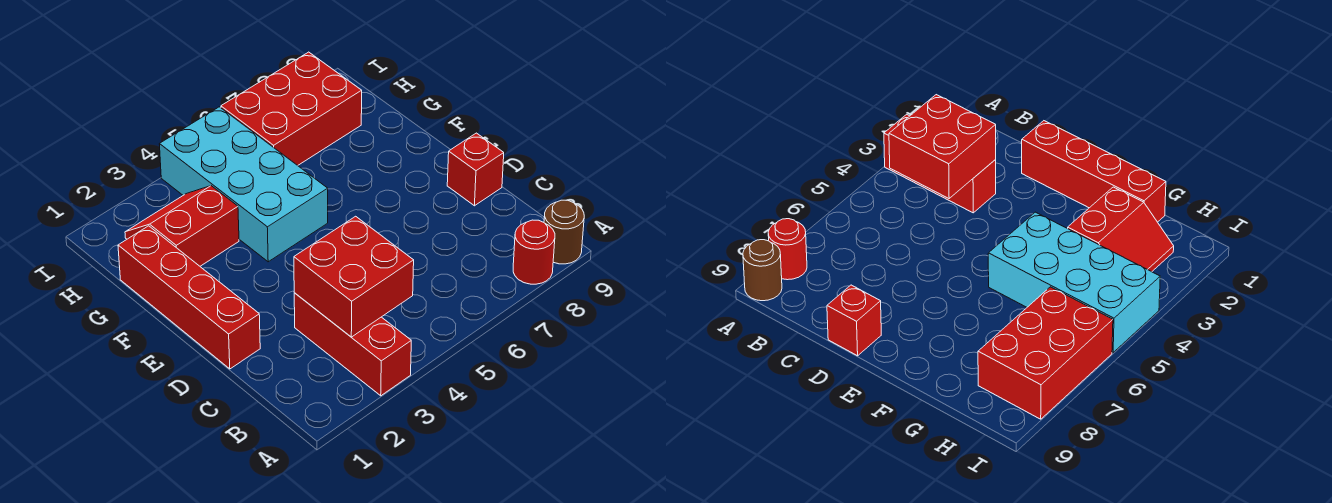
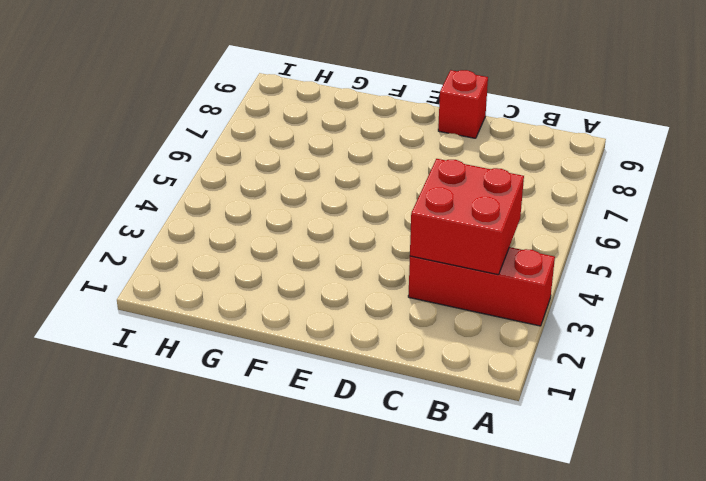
none -> red 1x1 round brick [513,220,555,284]
none -> brown 1x1 round brick [544,200,584,264]

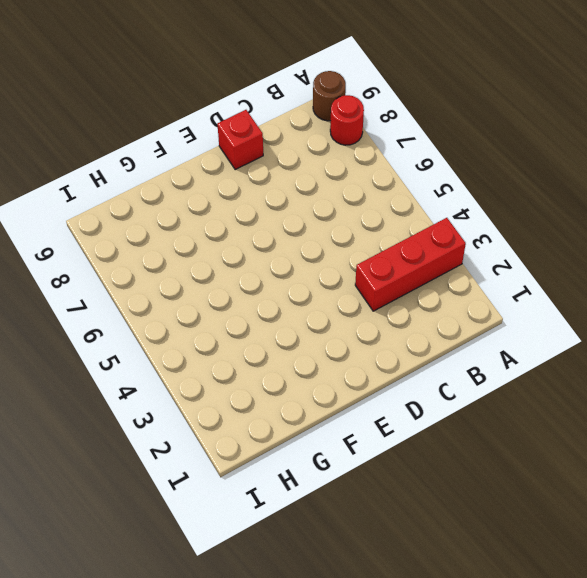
none -> red 1x4 brick [118,226,260,369]
none -> cyan 2x4 brick [159,107,328,262]

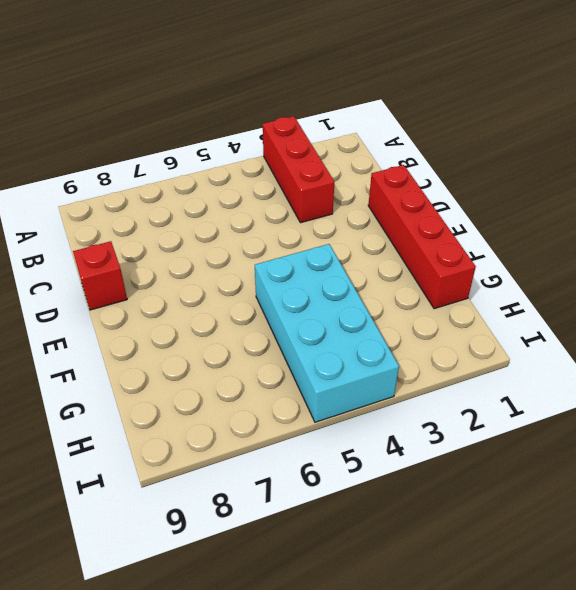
none -> red 1x1 round brick [513,220,555,284]
none -> brown 1x1 round brick [544,200,584,264]

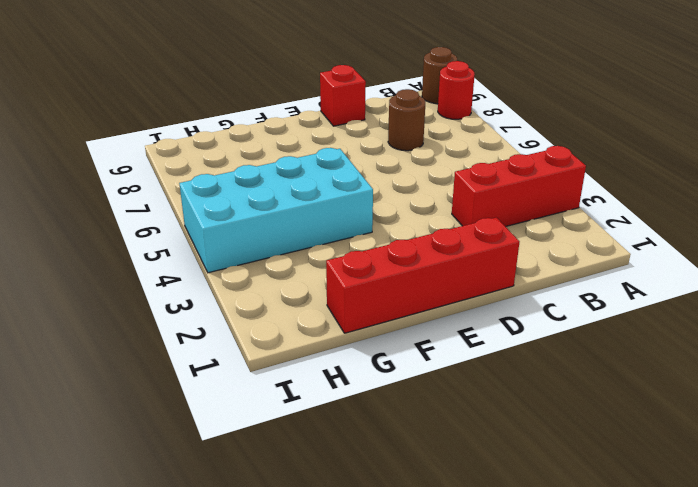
brown 1x1 round brick [388,89,425,151] -> none
none -> red 2x2 slope [125,186,239,266]
none -> red 2x3 brick [221,52,362,165]

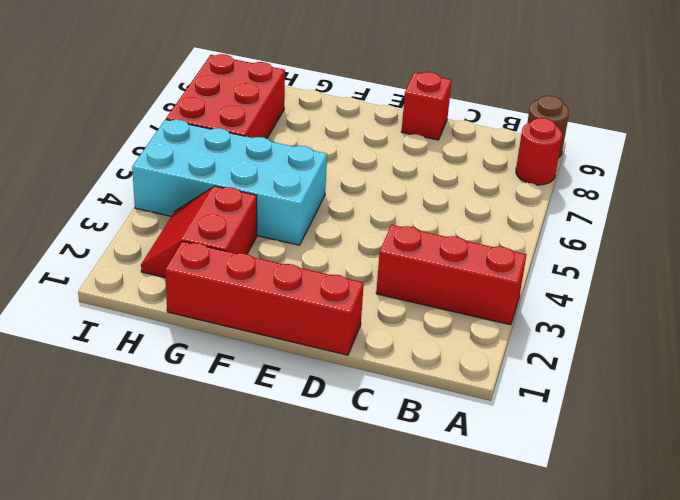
none -> red 2x2 brick [294,216,414,337]

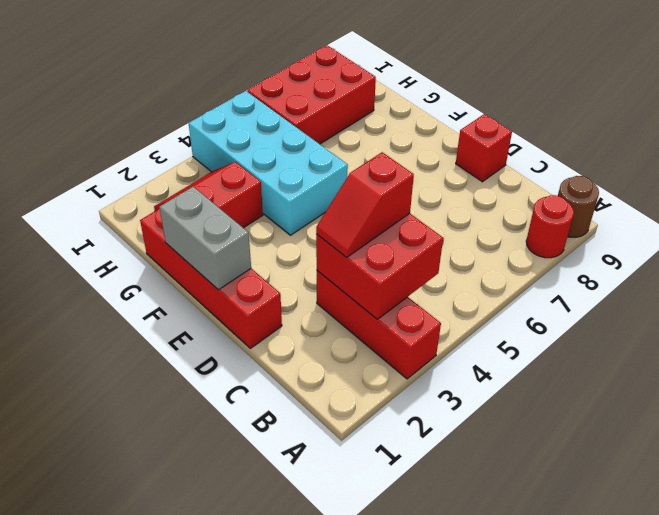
red 1x2 slope [316,152,414,258] -> none
grey 1x2 brick [159,187,251,290] -> none

